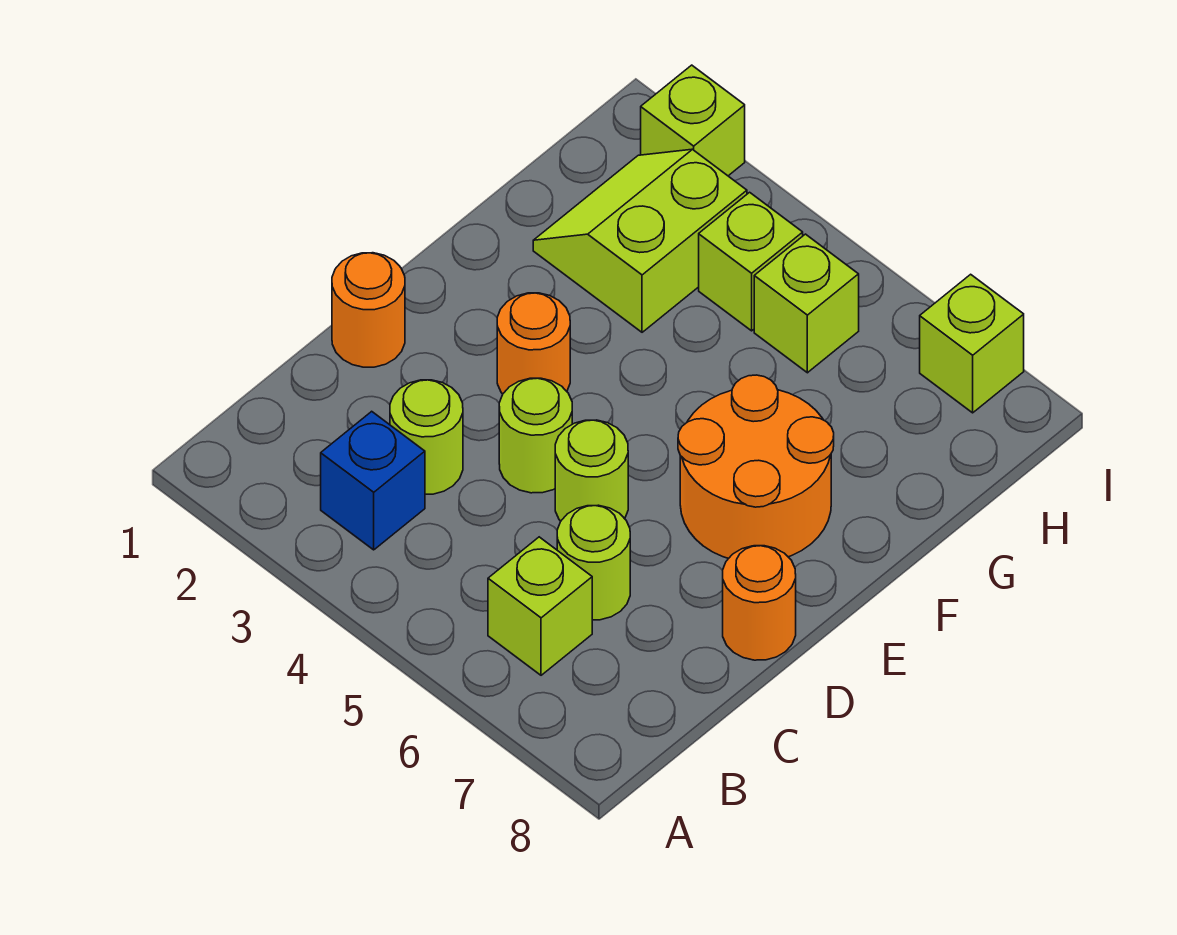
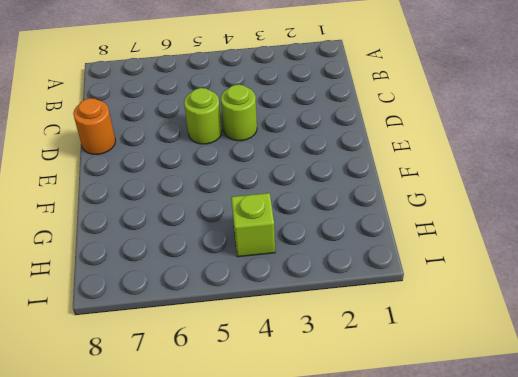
none -> blue 1x1 brick [321,411,425,550]
none -> lime 1x1 brick [488,537,592,675]
none -> lime 1x1 round brick [390,380,463,494]

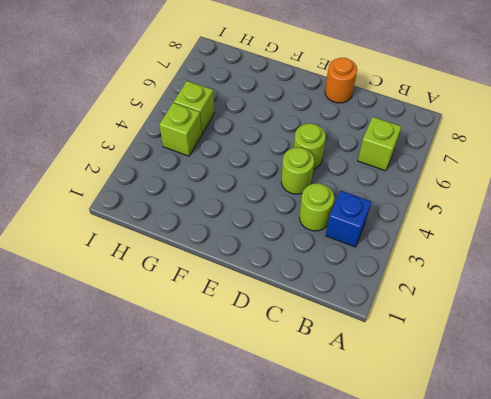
none -> lime 1x1 round brick [557,505,630,620]
none -> orange 1x1 round brick [332,253,405,367]
none -> orange 1x1 round brick [497,293,570,394]

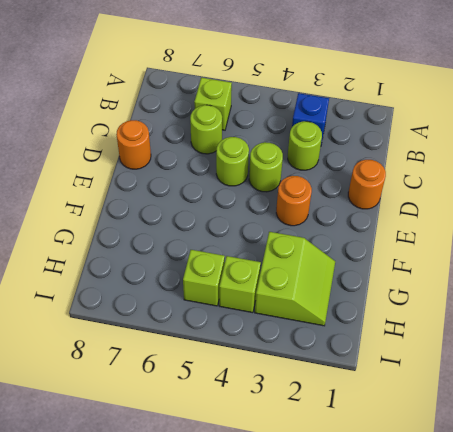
none -> orange 2x2 round brick [678,375,834,558]
none -> lime 1x1 brick [641,65,745,176]
none -> lime 1x1 brick [920,274,1024,413]

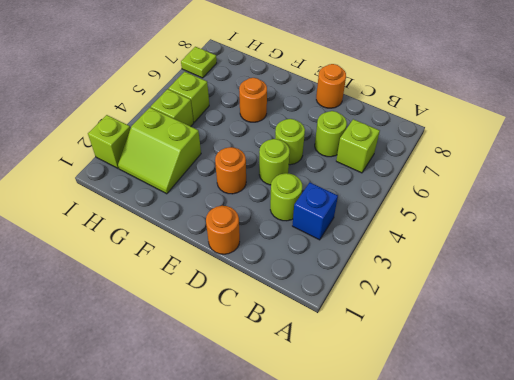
orange 1x1 round brick [239,78,267,122] -> orange 2x2 round brick [678,375,834,558]
lime 1x1 plate [181,47,217,78] -> lime 1x1 brick [920,274,1024,413]

